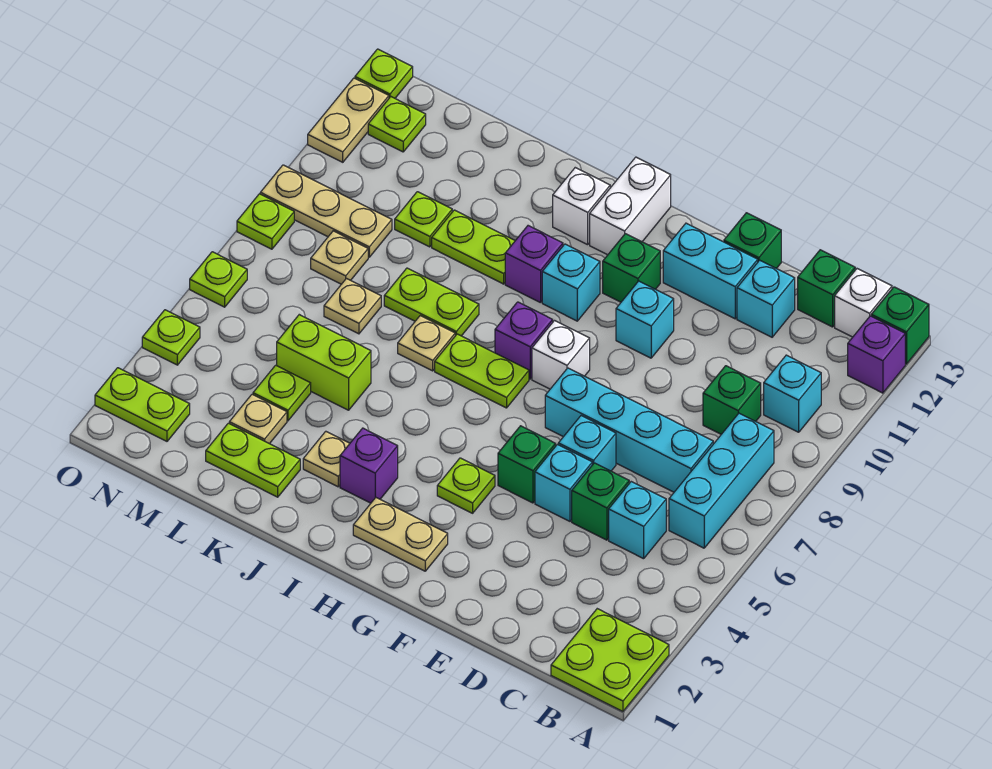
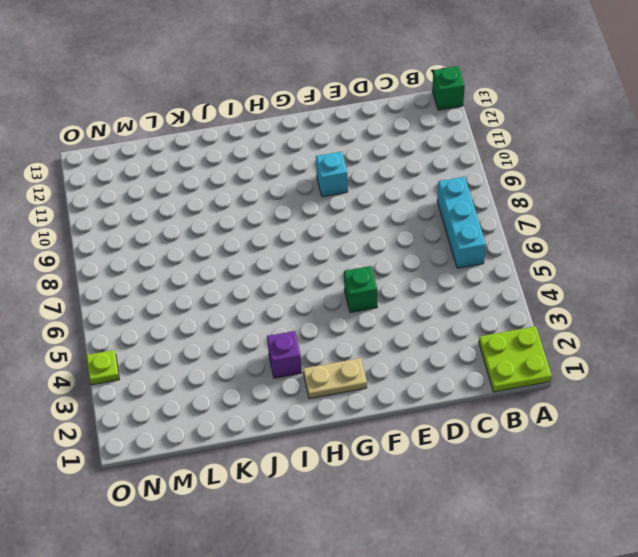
none -> purple 1x1 brick [848,316,905,393]
none -> cyan 1x1 brick [764,355,821,432]
none -> white 1x1 brick [835,269,892,337]
none -> cyan 1x1 brick [609,482,666,559]

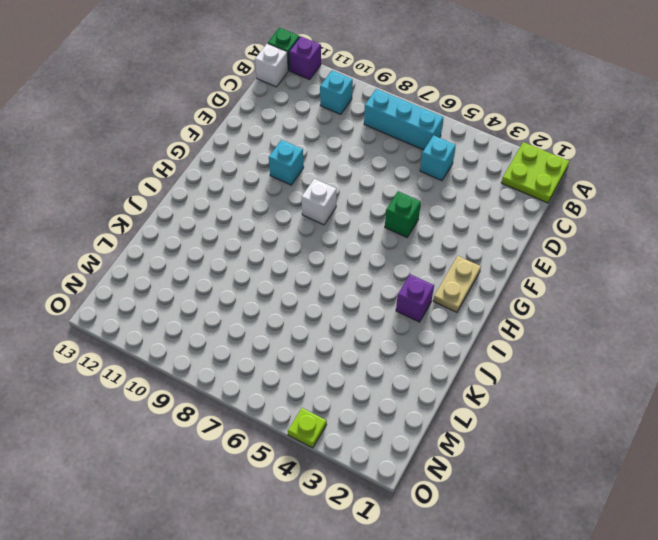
none -> cyan 1x4 brick [545,368,713,492]
none -> green 1x1 brick [703,366,761,434]
none -> green 1x1 brick [798,250,855,327]
none -> green 1x1 brick [572,463,629,540]

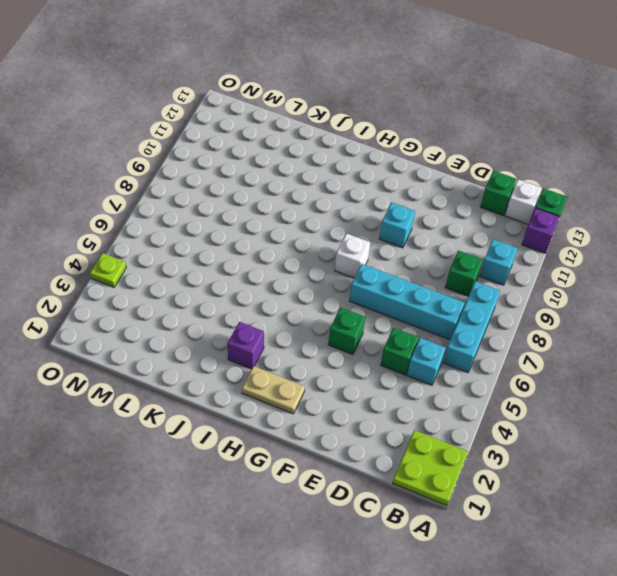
none -> cyan 1x1 brick [737,260,795,337]
none -> cyan 1x1 brick [535,445,592,521]
none -> cyan 1x1 brick [558,416,616,471]
none -> cyan 1x2 brick [663,223,758,319]

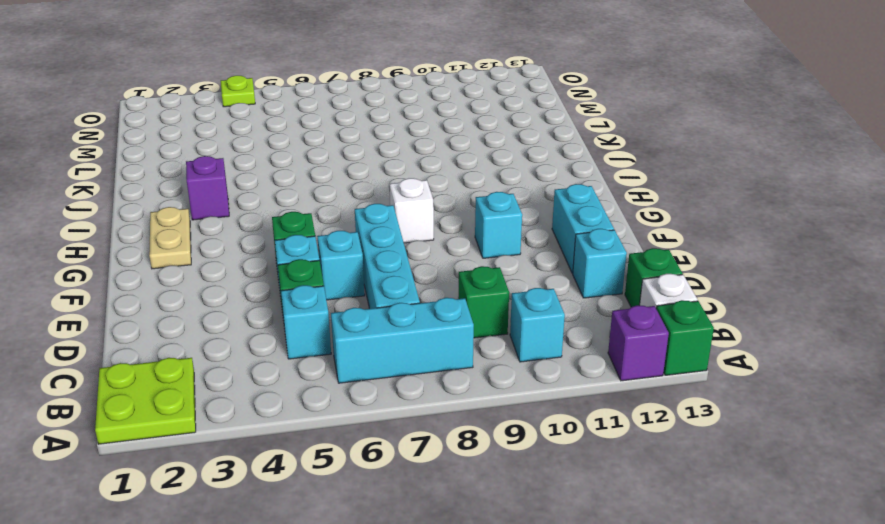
none -> green 1x1 brick [724,213,781,269]
none -> lime 1x1 plate [437,458,495,513]
none -> green 1x1 brick [603,234,660,302]
none -> lime 1x2 plate [435,334,529,408]

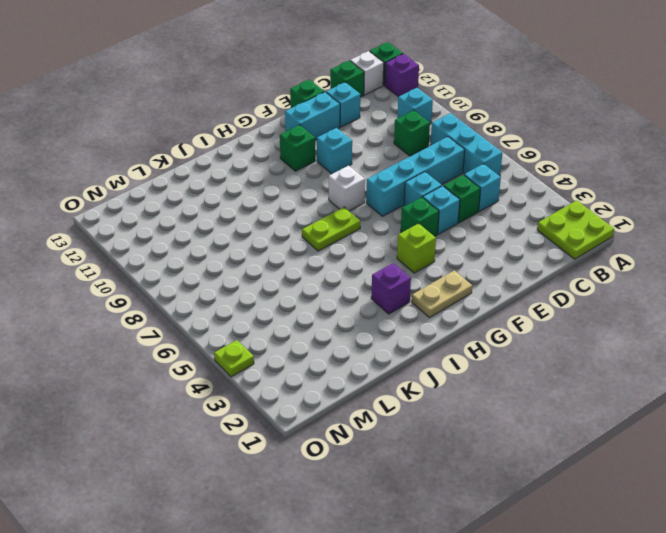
lime 1x1 brick [397,223,436,273] -> lime 1x1 plate [437,458,495,513]
none -> purple 1x1 brick [495,302,553,379]
none -> cyan 1x1 brick [542,244,600,321]
none -> white 1x2 brick [590,157,671,255]
none -> purple 1x1 brick [505,226,563,303]

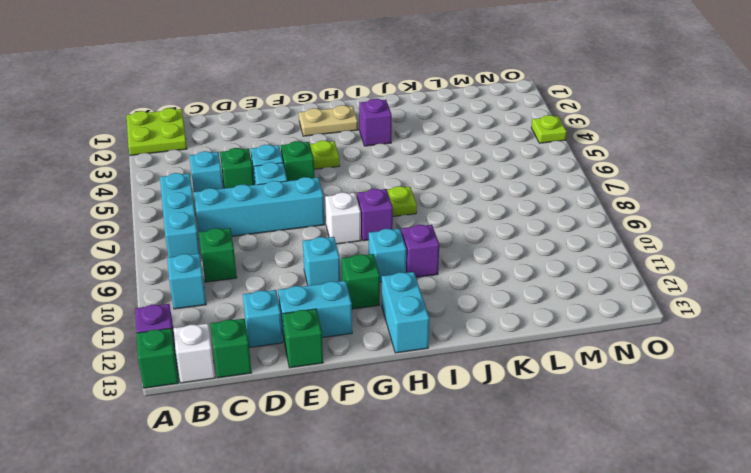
cyan 1x2 brick [382,272,429,353] -> white 1x2 brick [590,157,671,255]
none -> white 1x1 brick [553,168,610,245]
none -> tan 1x1 plate [303,431,350,487]
none -> tan 1x1 plate [398,316,455,371]
none -> lime 1x2 plate [384,268,479,336]

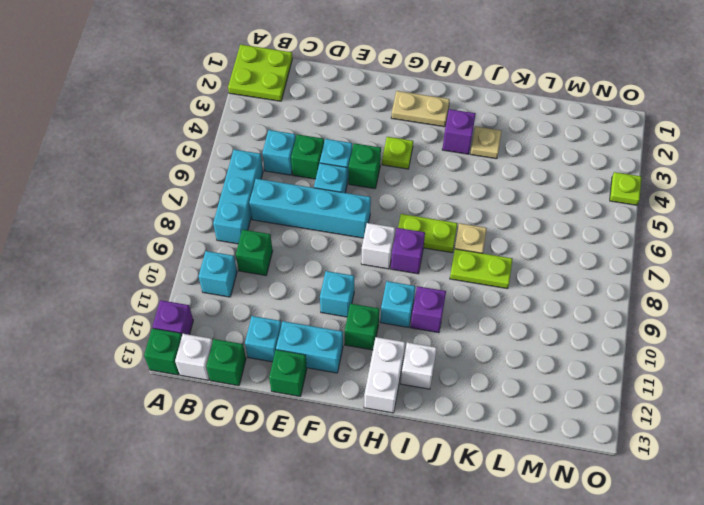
none -> lime 1x2 plate [432,210,515,284]
none -> lime 1x2 plate [206,423,300,497]
none -> lime 1x2 brick [277,315,371,410]
none -> tan 1x1 plate [229,394,287,444]

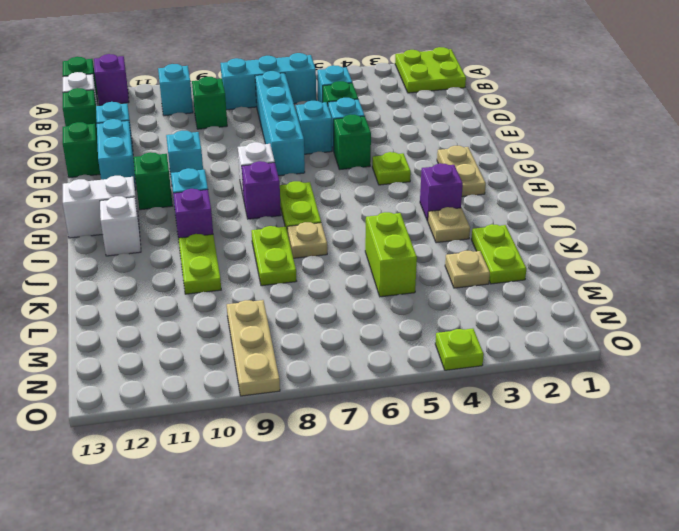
none -> lime 1x1 plate [253,365,311,421]
none -> tan 1x1 plate [324,279,381,334]
none -> lime 1x1 plate [395,192,452,247]
none -> tan 1x1 plate [311,231,368,284]

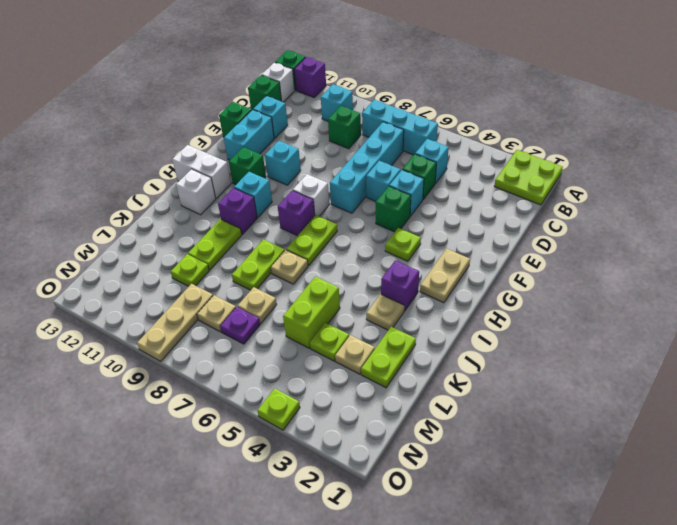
purple 1x1 plate [220,307,260,344] -> none
none -> lime 1x2 plate [95,368,190,441]
none -> lime 1x1 plate [368,97,426,152]
none -> lime 1x1 plate [190,252,247,307]
none -> lime 1x1 plate [237,194,294,249]

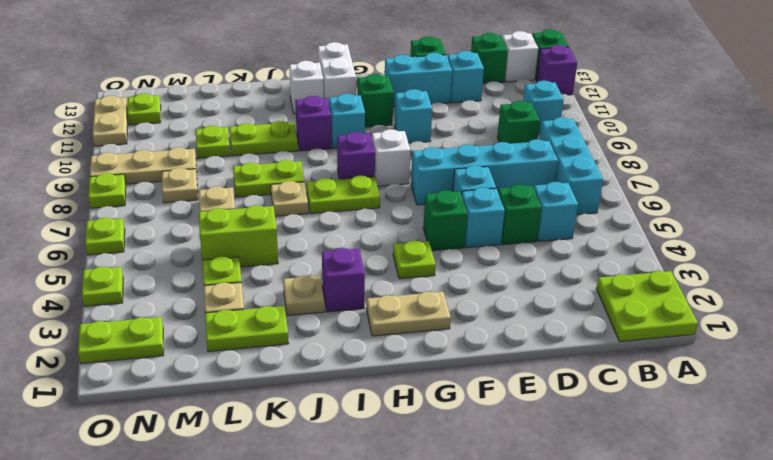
none -> lime 1x1 plate [355,49,413,98]

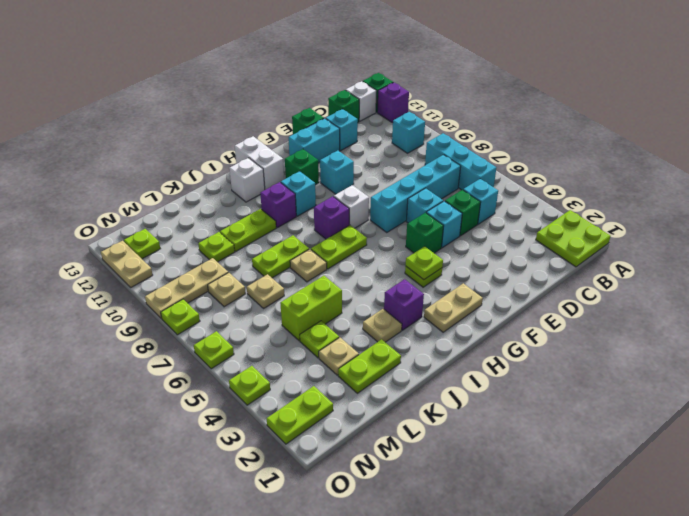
lime 1x1 plate [405,246,443,280] -> lime 1x1 plate moved to [355,49,413,98]
none -> green 1x1 brick [703,366,761,434]

